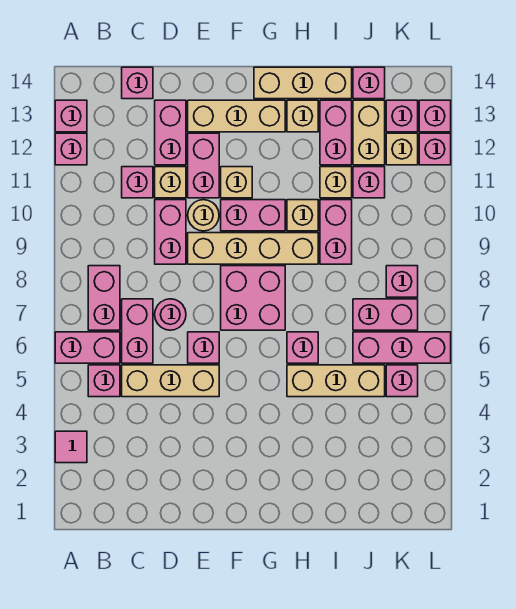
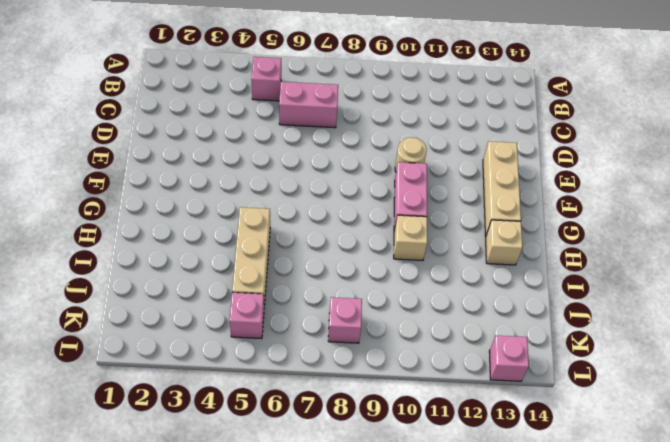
none -> pink 1x1 tile [55,431,87,463]
none -> pink 1x2 brick [55,332,120,363]
none -> pink 1x1 brick [55,133,87,165]
none -> pink 1x1 brick [55,100,87,132]

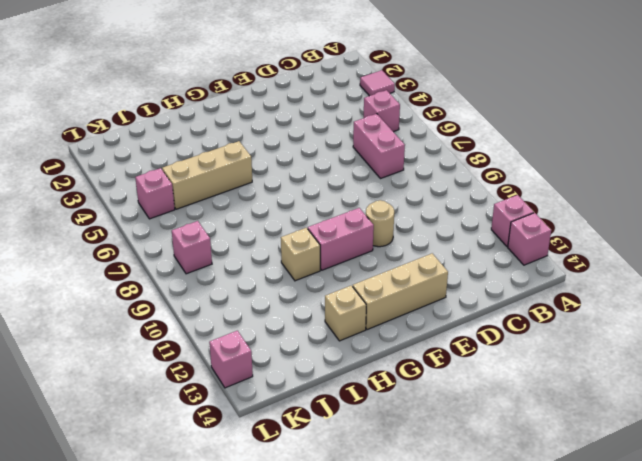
none -> pink 1x2 brick [55,332,120,363]
none -> pink 1x2 brick [88,266,120,330]
none -> tan 1x3 brick [122,365,219,397]
none -> pink 1x1 brick [122,167,153,198]

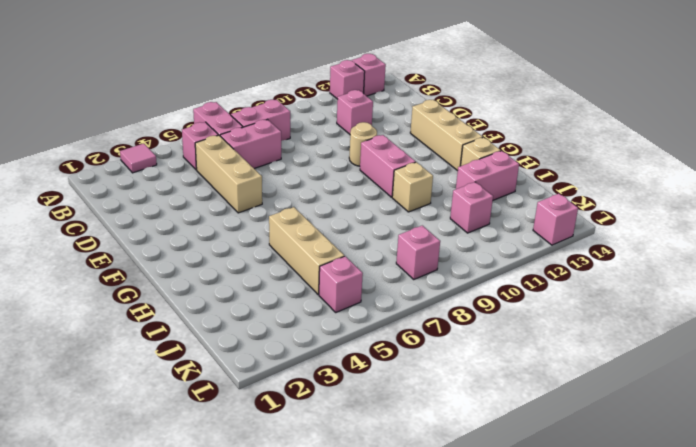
none -> pink 1x1 brick [122,67,153,99]
none -> pink 1x1 round brick [155,299,186,330]
none -> pink 1x2 brick [155,200,186,264]
none -> tan 1x1 brick [155,167,186,198]

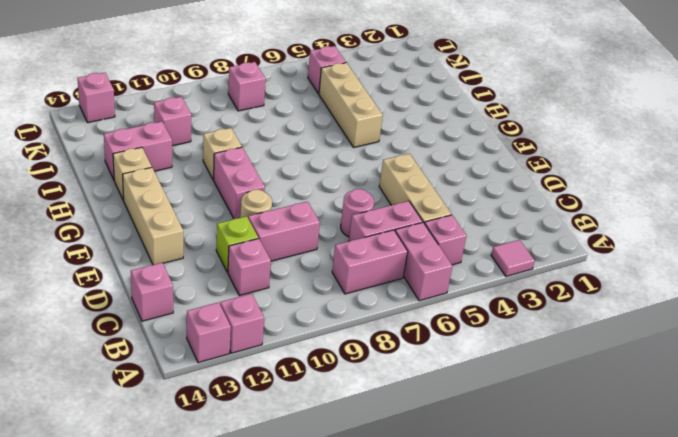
lime 1x1 brick [216,216,258,272] -> tan 1x1 brick [155,167,186,198]
none -> pink 1x2 brick [155,100,186,165]
none -> pink 1x1 brick [188,332,219,363]
none -> tan 1x4 brick [188,233,318,264]
none -> pink 1x2 brick [188,133,219,198]

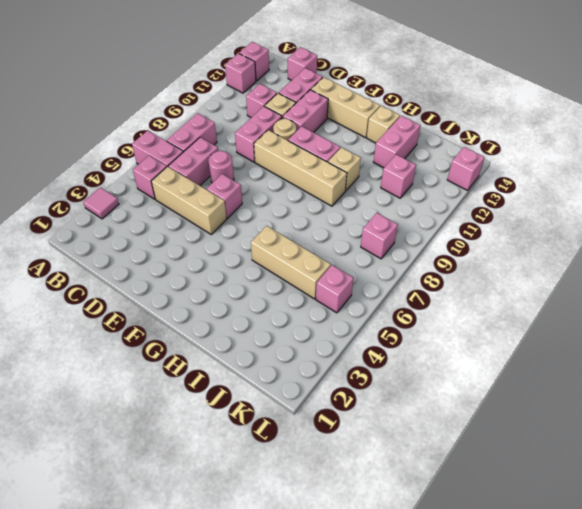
none -> pink 2x2 brick [221,266,285,330]
none -> tan 1x1 brick [221,167,252,198]
none -> tan 1x3 brick [254,67,352,99]
none -> pink 1x1 brick [287,332,318,363]

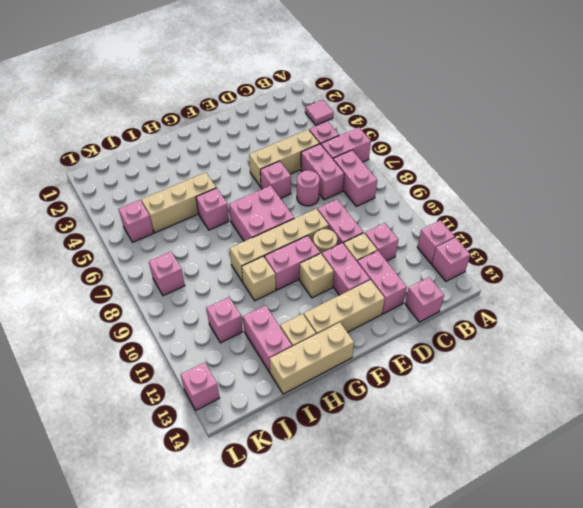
none -> pink 1x2 brick [320,200,352,264]
none -> tan 1x1 brick [320,167,352,198]
none -> pink 1x3 brick [353,332,451,363]
none -> pink 1x2 brick [353,299,418,330]

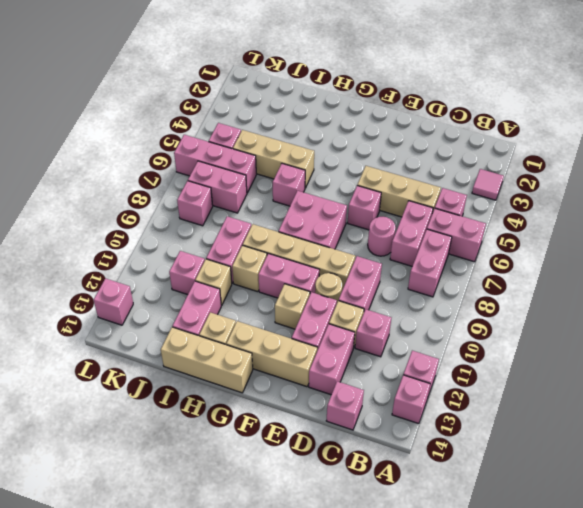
none -> tan 1x2 brick [353,100,385,165]
none -> pink 1x1 brick [353,67,385,99]
none -> tan 1x1 brick [386,133,418,165]
none -> pink 1x1 brick [386,100,418,132]

